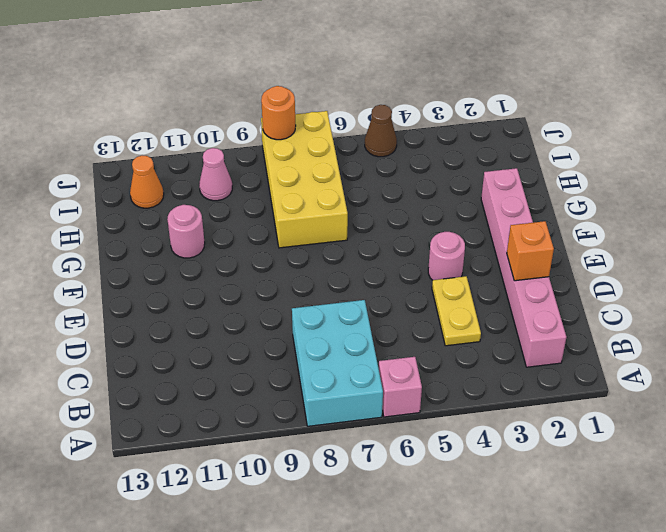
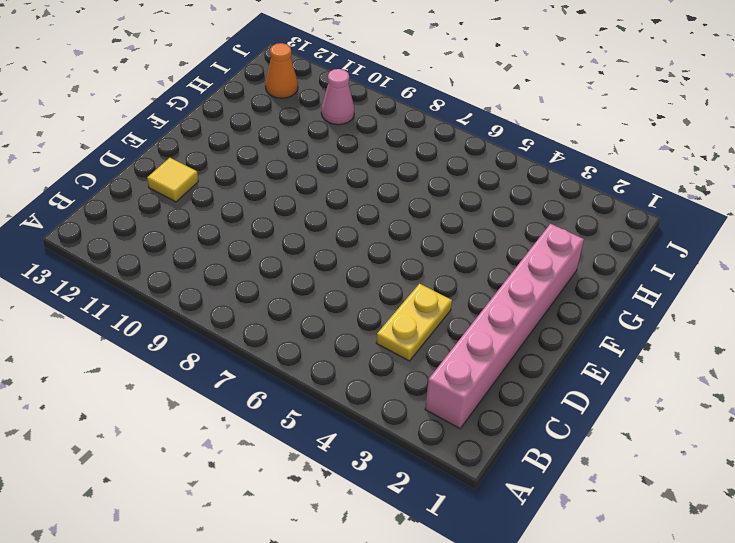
yellow 1x1 tile [147,158,198,202] -> none
none -> pink 1x1 brick [379,357,422,417]
none -> cyan 2x3 brick [292,300,383,426]
none -> pink 1x1 round brick [428,232,465,280]

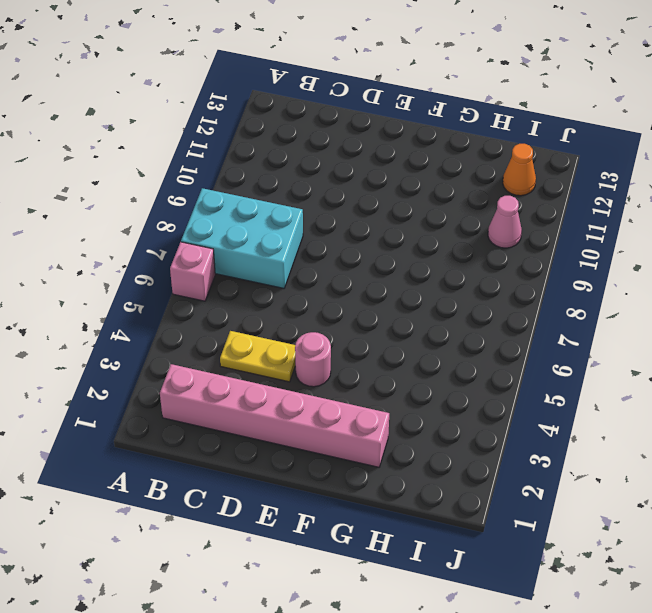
none -> yellow 2x4 brick [261,111,348,248]
none -> pink 1x1 round brick [167,205,205,258]
none -> brown 1x1 cone [365,105,397,157]

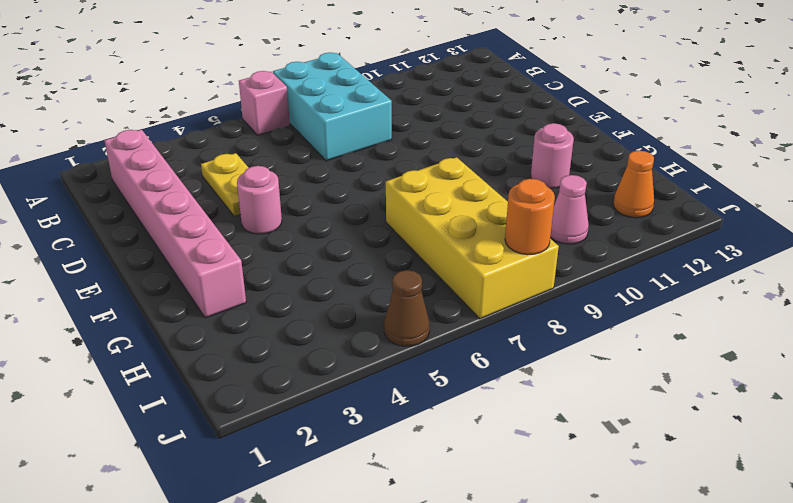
none -> orange 1x1 brick [507,221,554,281]

